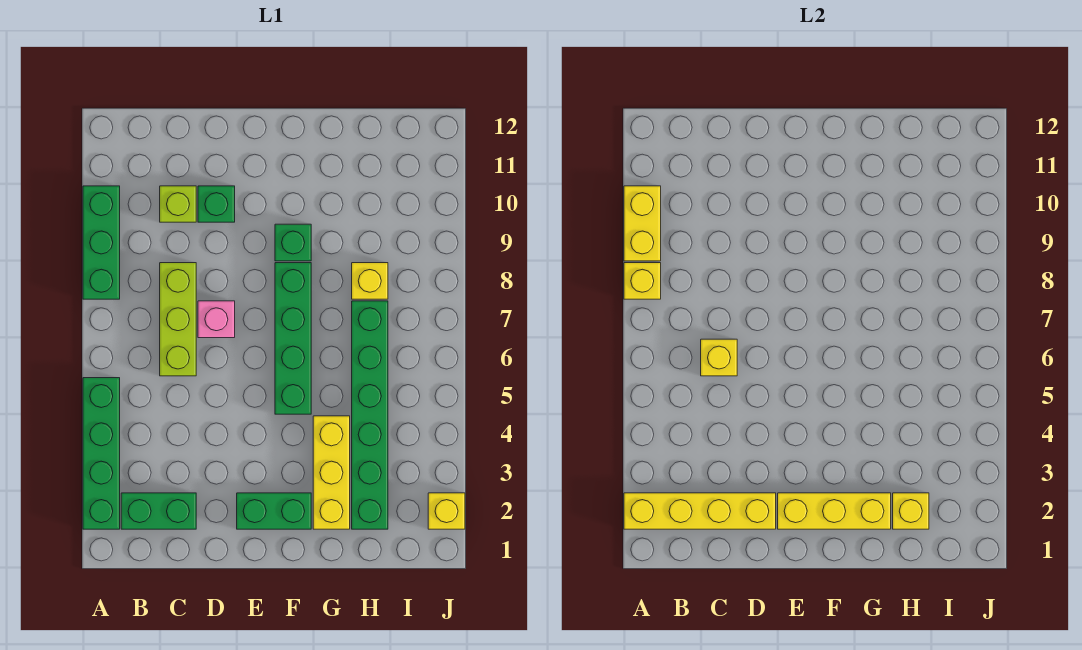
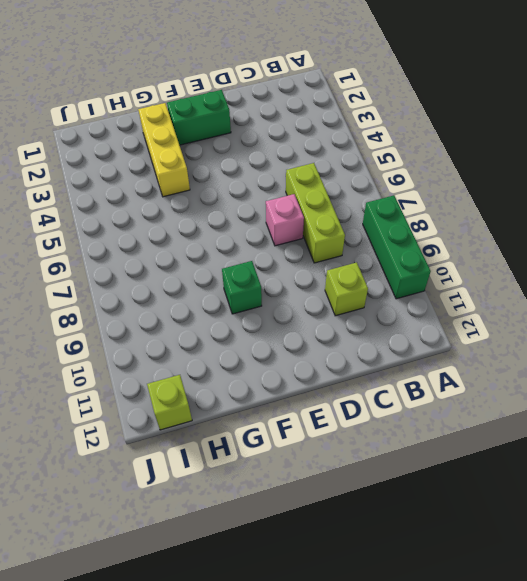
lime 1x1 brick [147,375,192,430] -> none
none -> green 1x4 brick [83,378,120,529]
none -> green 1x2 brick [121,493,196,529]
none -> green 1x1 brick [198,186,235,222]

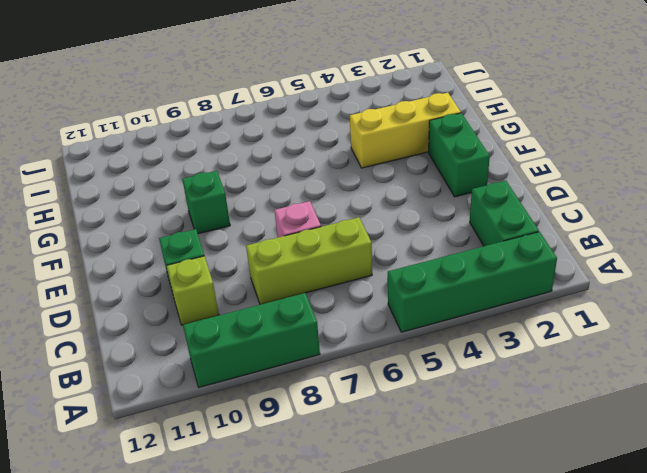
none -> green 1x4 brick [275,263,311,414]
none -> green 1x6 brick [352,301,388,529]
none -> yellow 1x1 brick [352,263,388,299]

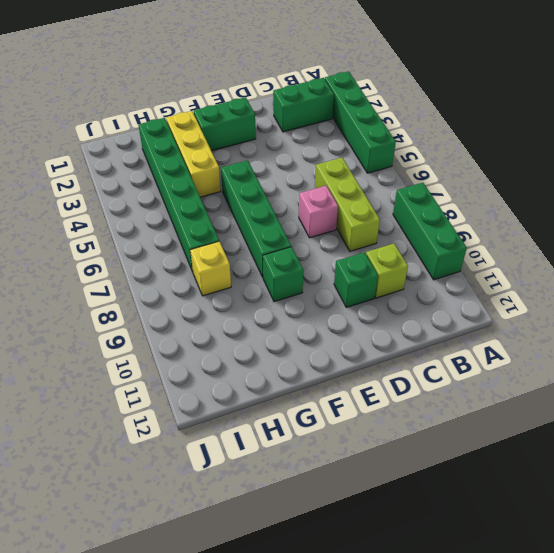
none -> yellow 1x1 brick [428,493,465,529]
none -> yellow 1x4 brick [624,493,776,529]
none -> yellow 1x1 brick [624,263,661,299]

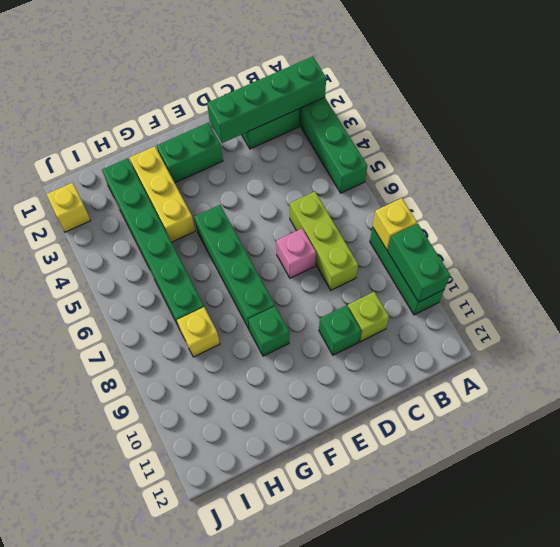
green 1x4 brick [207,56,326,143] -> yellow 1x4 brick [624,493,776,529]
green 1x2 brick [388,224,450,302] -> yellow 1x2 brick [624,186,661,261]
none -> yellow 1x1 brick [701,339,737,376]
none -> yellow 1x3 brick [778,493,891,529]
none -> yellow 1x1 brick [893,493,929,529]

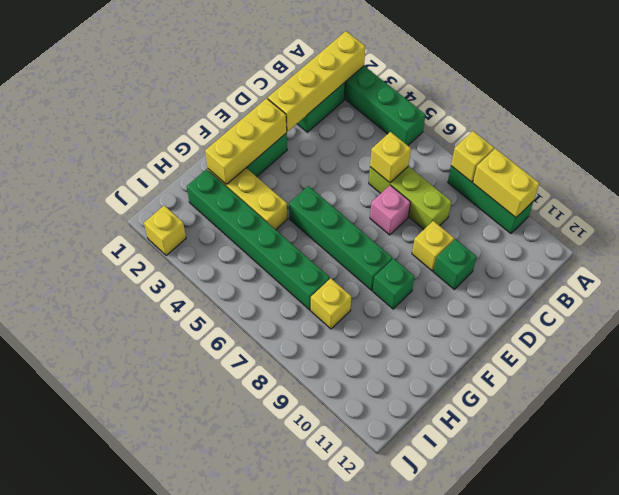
yellow 1x1 brick [412,221,454,271] -> yellow 1x1 brick moved to [893,493,929,529]
none -> lime 1x1 brick [160,186,196,222]

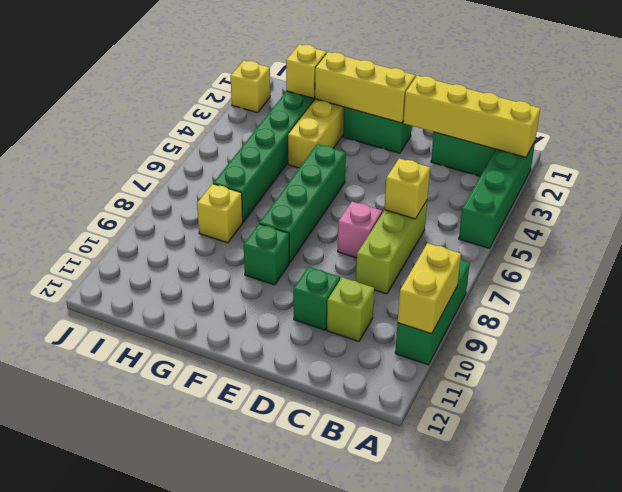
none -> yellow 1x1 brick [624,263,661,299]

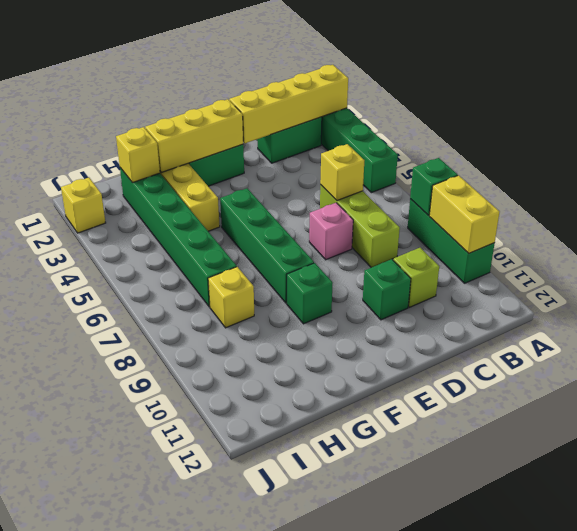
green 1x1 brick [410,158,458,215] -> yellow 1x1 brick [624,263,661,299]

